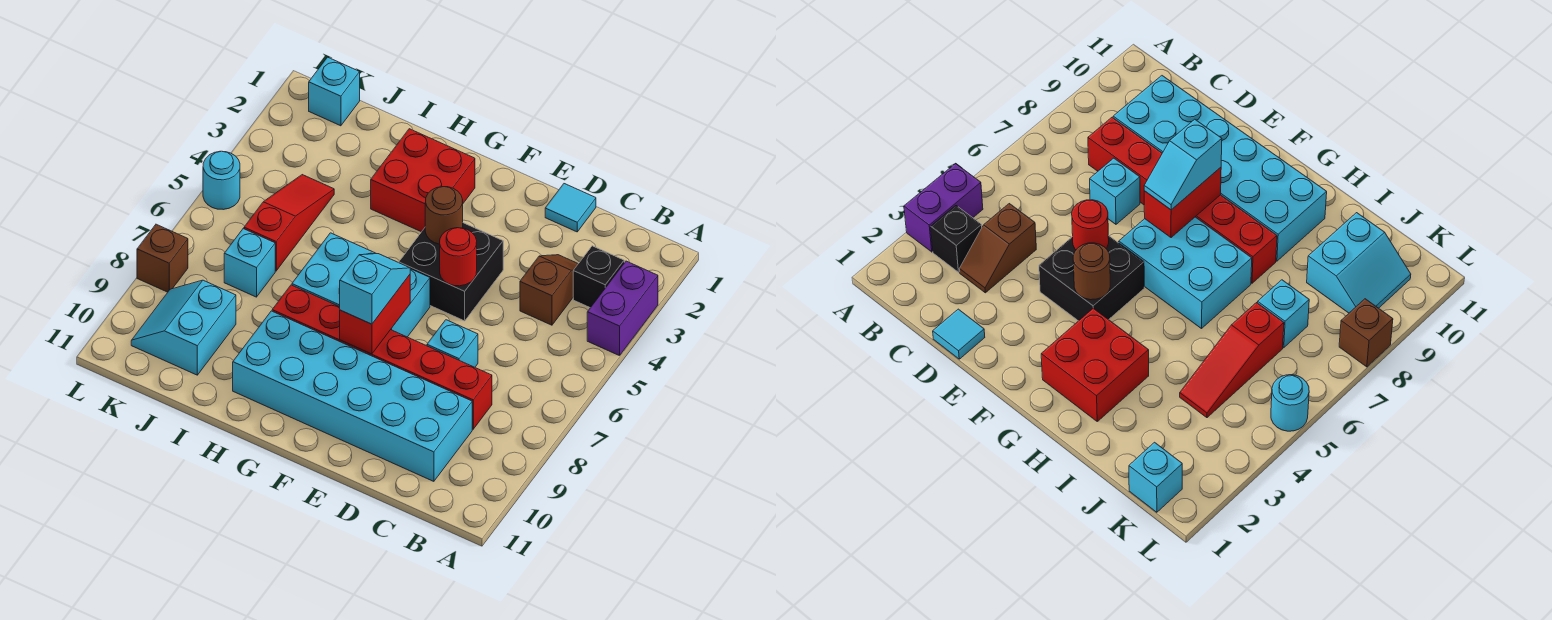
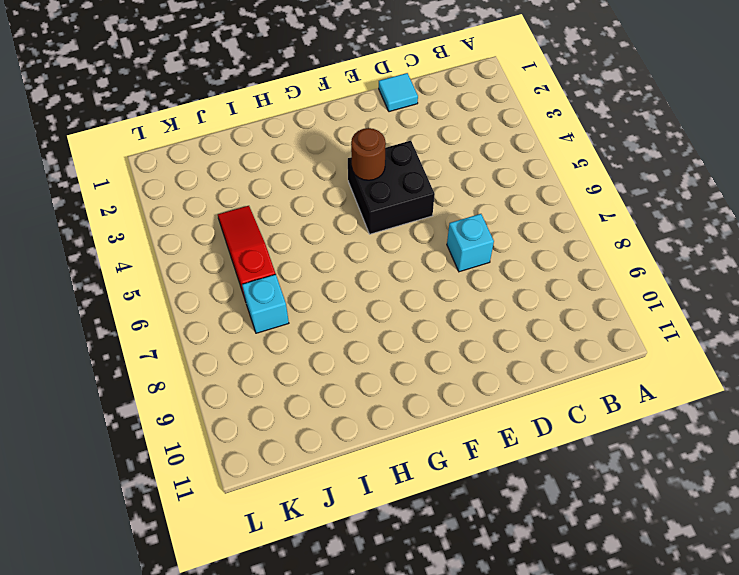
none -> purple 1x2 brick [587,261,658,356]
none -> black 1x1 brick [573,246,624,308]
none -> brown 1x2 slope [520,255,578,325]

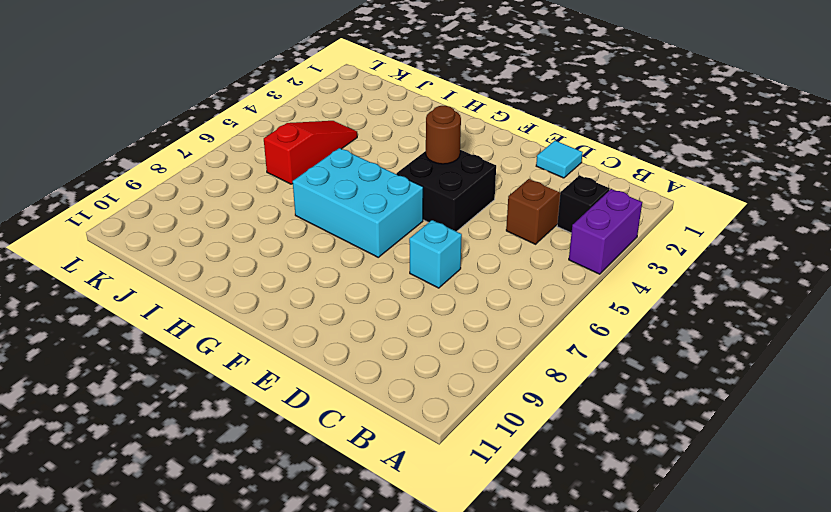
none -> red 1x6 brick [272,285,492,429]
none -> cyan 2x6 brick [233,311,472,481]
none -> red 2x2 brick [371,129,475,232]

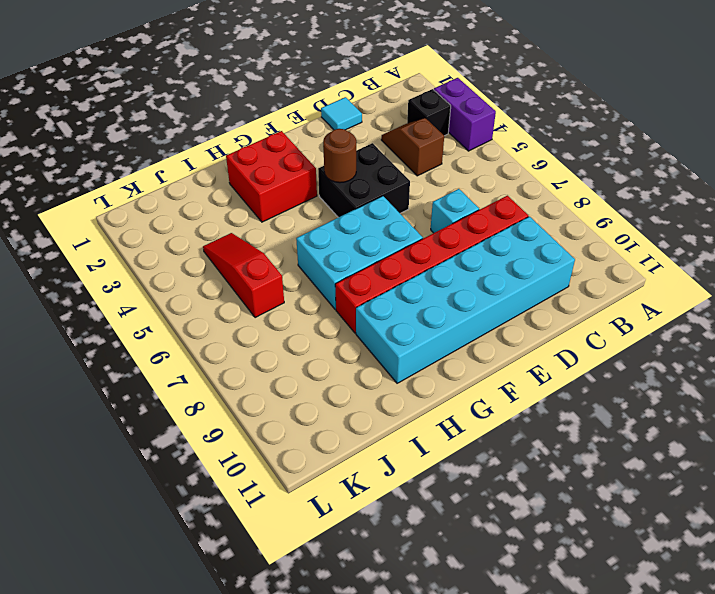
none -> cyan 1x1 brick [224,229,275,297]
none -> cyan 2x2 slope [131,280,236,375]
none -> cyan 1x1 brick [309,57,360,126]

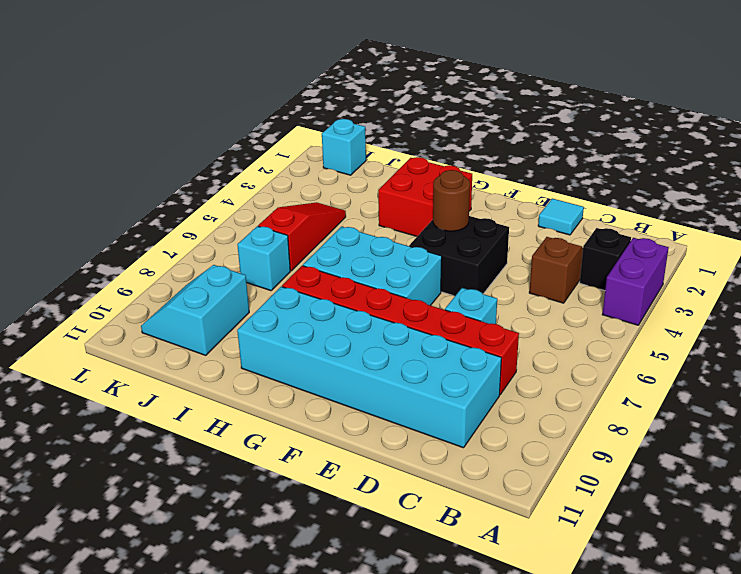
none -> cyan 1x1 round brick [203,151,240,210]
none -> brown 1x1 brick [137,224,188,292]
none -> red 1x1 round brick [440,228,477,286]

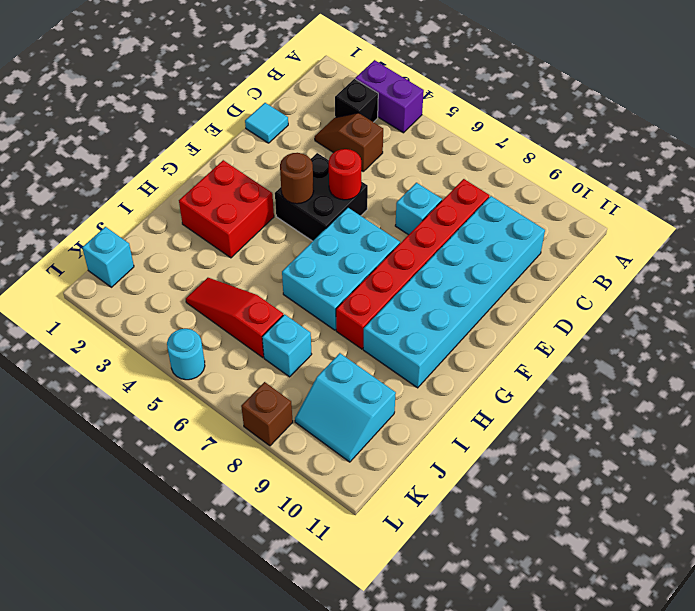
none -> red 1x2 brick [340,275,410,354]
none -> cyan 1x2 slope [339,254,410,324]

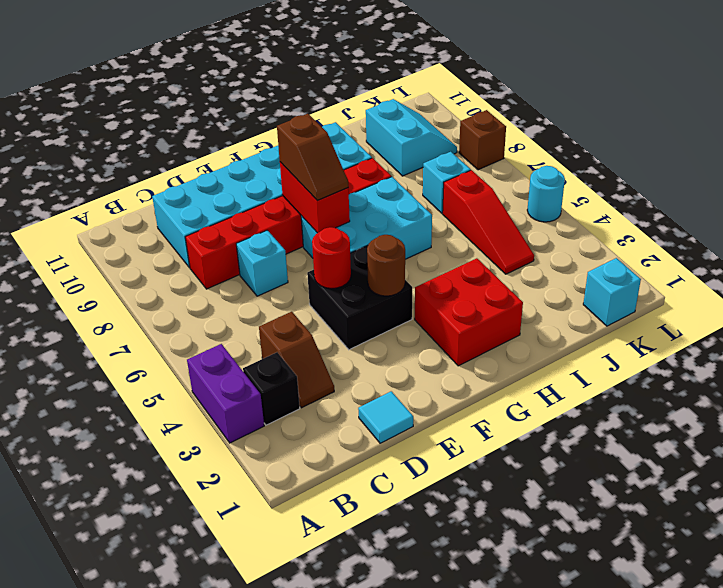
brown 1x2 slope [277,114,348,201] -> cyan 1x2 slope [339,254,410,324]

